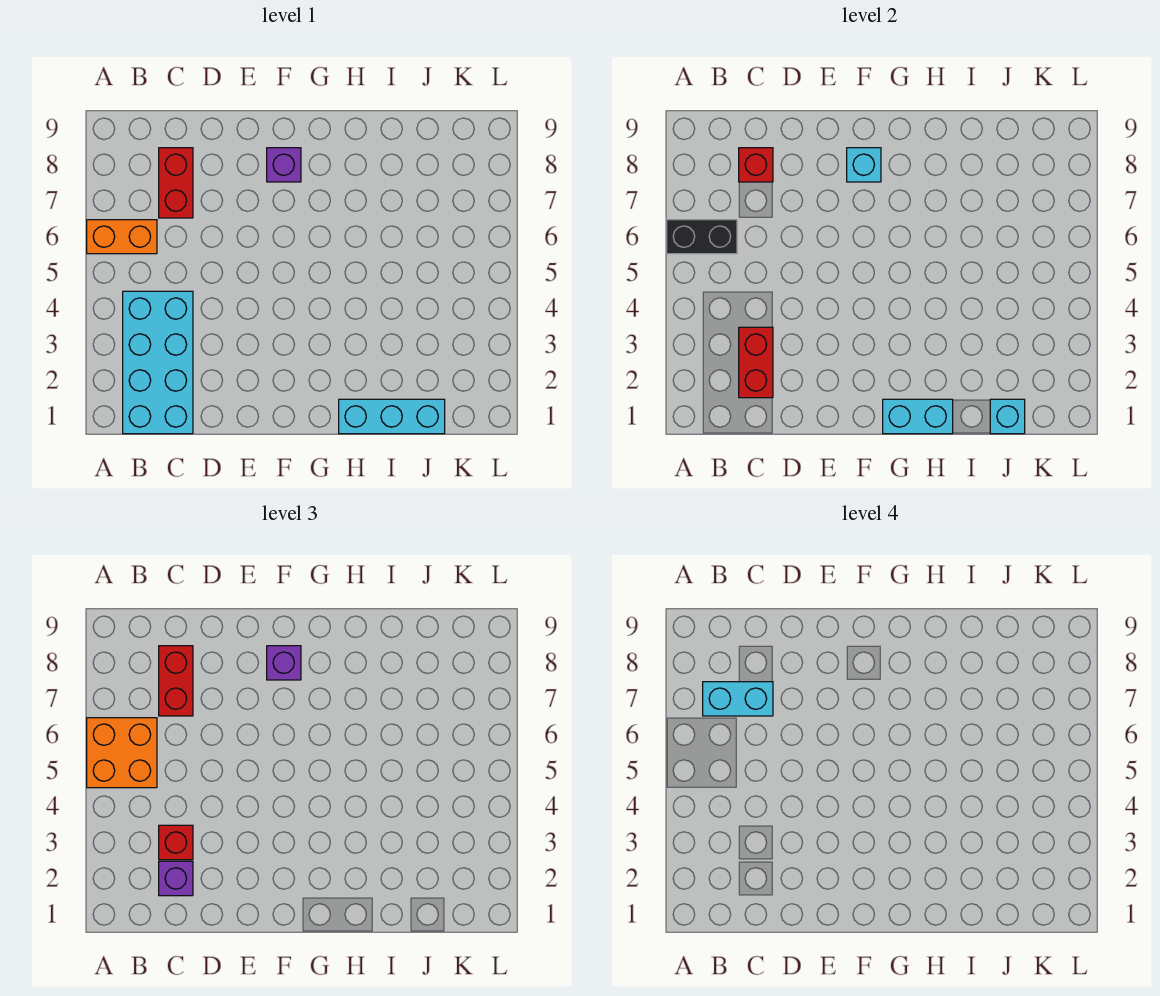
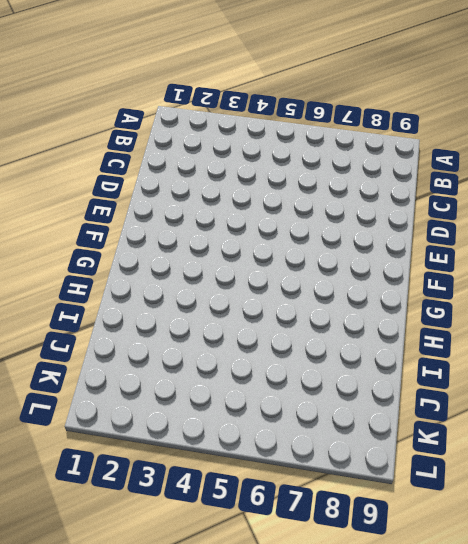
none -> orange 1x2 brick [87,220,157,254]
none -> cyan 2x4 brick [123,291,193,434]
none -> red 1x2 brick [159,148,193,218]

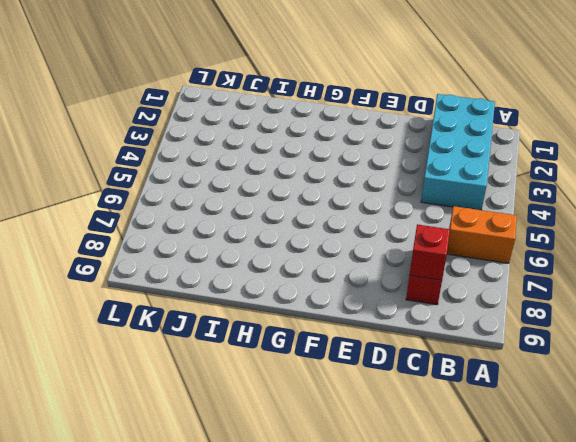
none -> purple 1x1 brick [267,148,301,182]
none -> cyan 1x3 brick [339,399,445,434]
none -> black 1x2 brick [667,220,737,254]

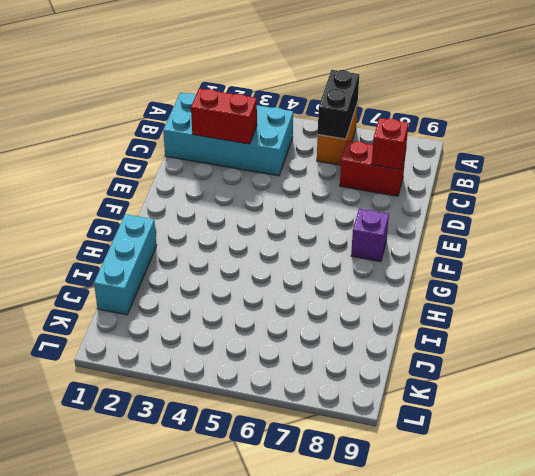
none -> cyan 1x1 brick [847,148,881,182]
none -> cyan 1x2 brick [883,399,953,434]
none -> cyan 1x1 brick [990,399,1025,434]

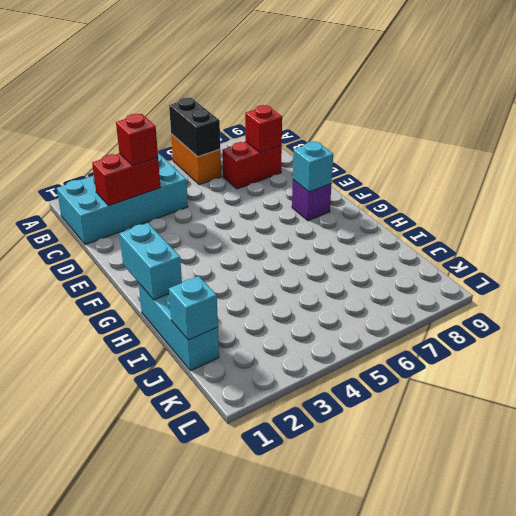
none -> orange 2x2 brick [87,718,157,788]
none -> purple 1x1 brick [159,861,193,896]
none -> red 1x2 brick [159,646,193,716]

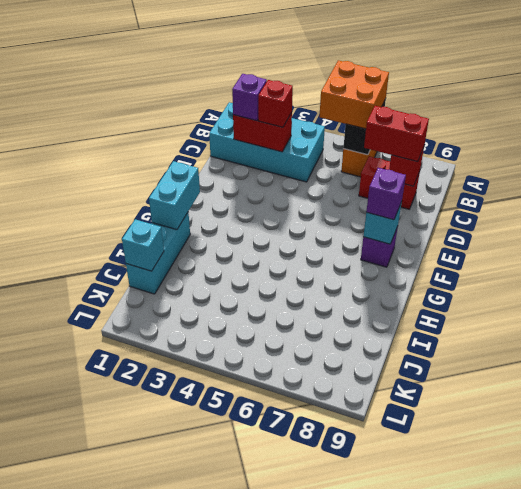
none -> cyan 1x2 brick [703,682,773,716]

